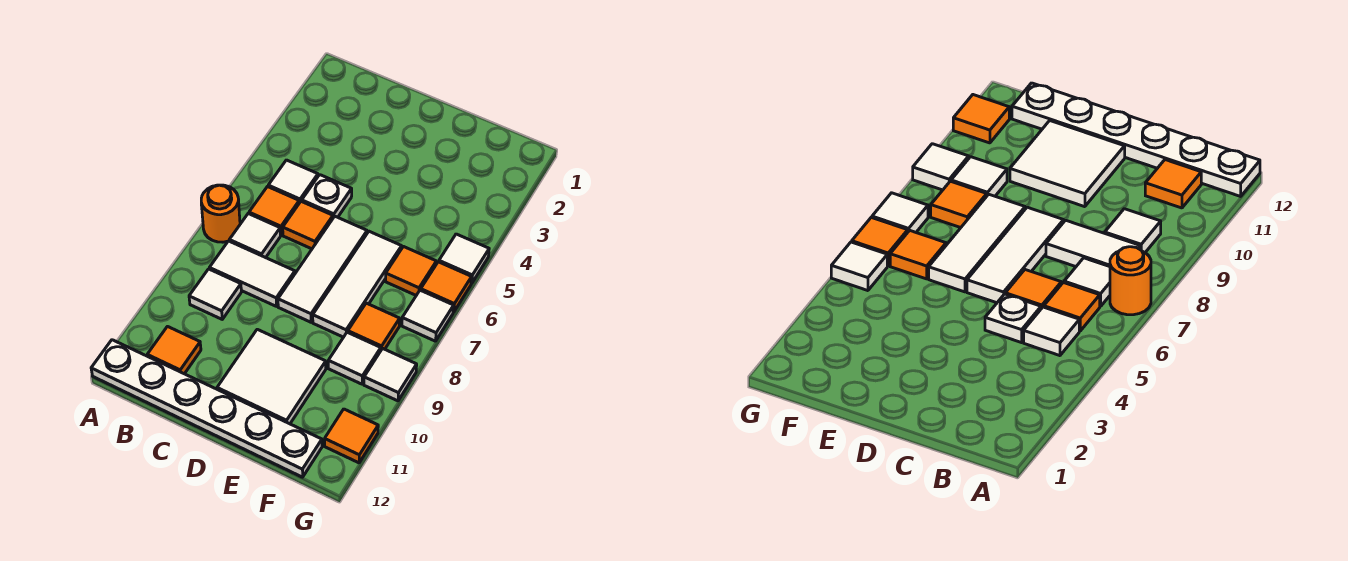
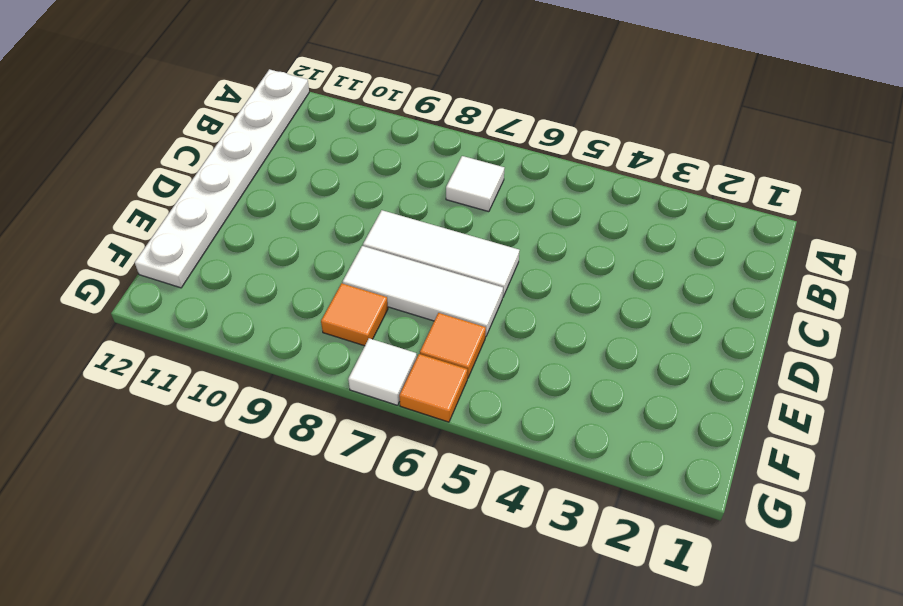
none -> orange 1x1 round brick [201,185,240,242]
none -> white 1x1 tile [268,160,318,203]
none -> orange 1x1 tile [249,187,299,235]

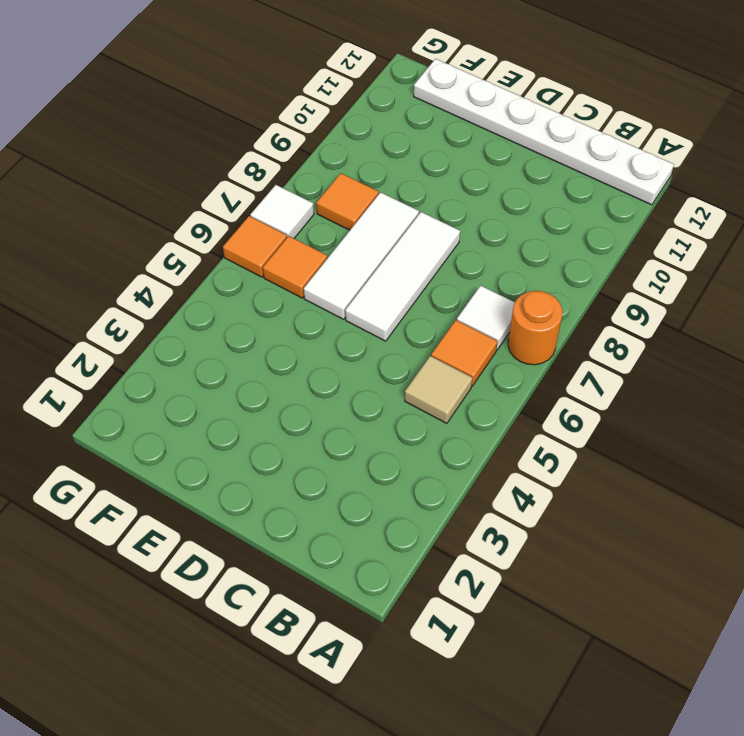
tan 1x1 tile [405,356,472,423] -> white 1x1 tile [268,160,318,203]
none -> white 1x2 tile [209,241,295,306]
none -> white 1x1 tile [189,269,241,319]
none -> orange 1x1 tile [147,327,201,374]

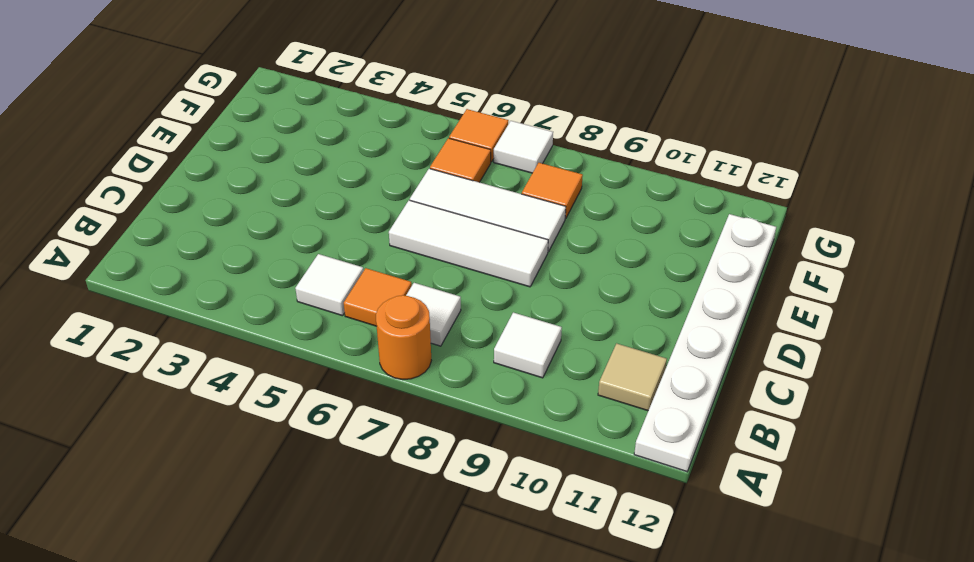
tan 1x1 tile [598,343,667,411] -> orange 1x1 tile [147,327,201,374]
none -> white 1x2 tile [209,241,295,306]
none -> white 1x1 plate [302,175,352,218]
none -> orange 1x1 tile [283,201,333,249]

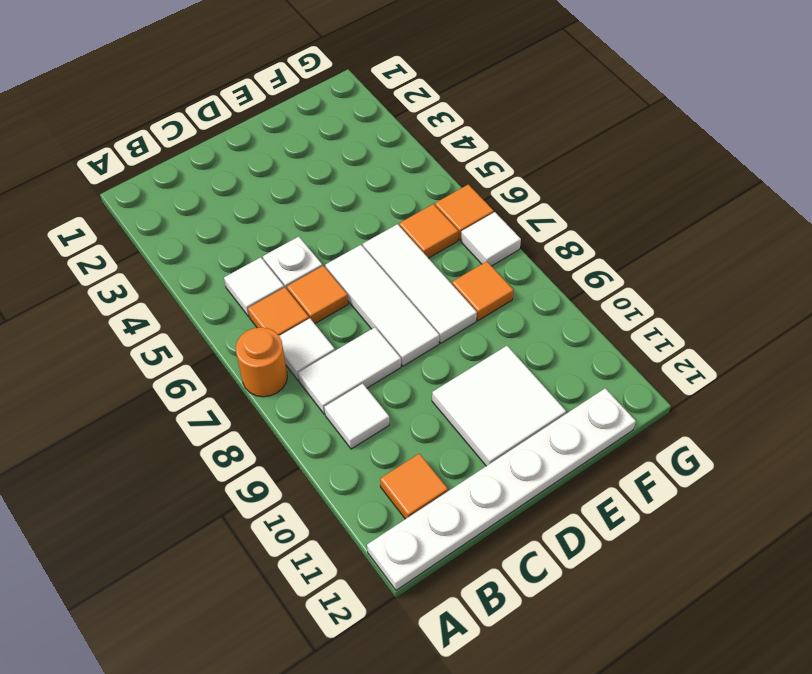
none -> white 1x1 tile [328,332,381,384]
none -> white 1x1 tile [439,234,489,284]
none -> white 1x1 tile [364,348,417,401]

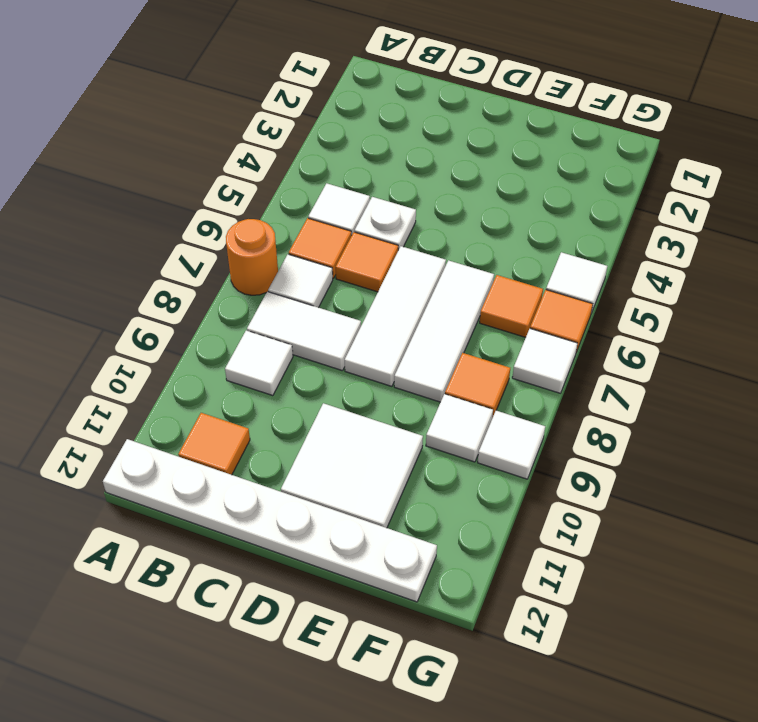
none -> orange 1x1 tile [325,409,378,463]

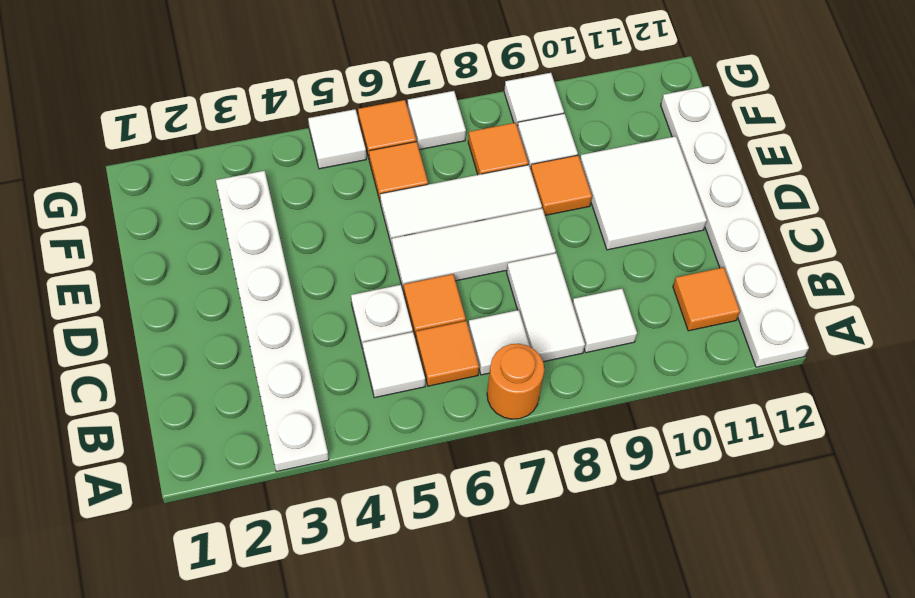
white 1x6 plate [216,171,329,472] -> none
orange 1x1 tile [531,155,592,215] -> orange 1x1 tile moved to [325,409,378,463]

